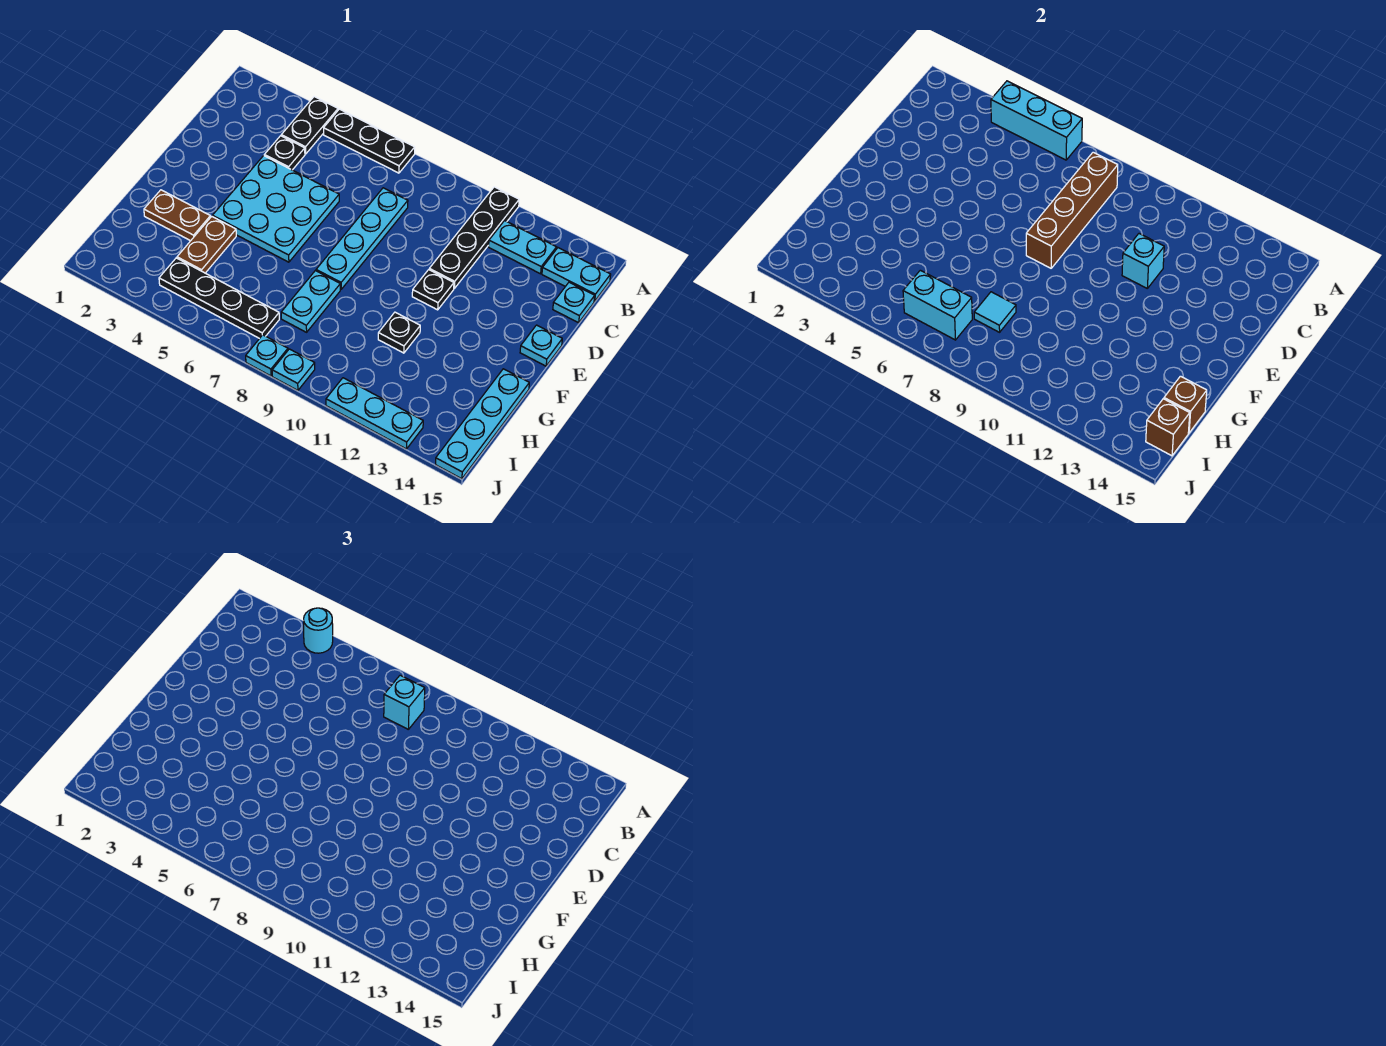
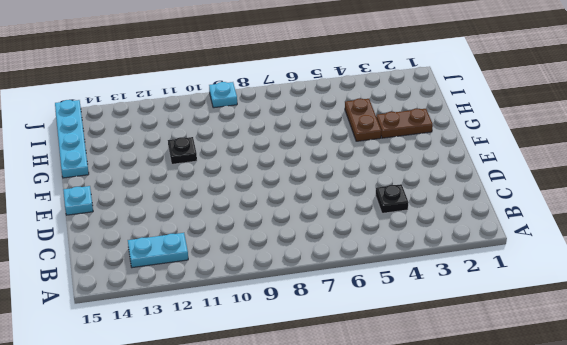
none -> black 1x2 plate [281,97,338,154]
none -> black 1x3 plate [324,109,415,173]
none -> black 1x4 plate [429,187,519,288]

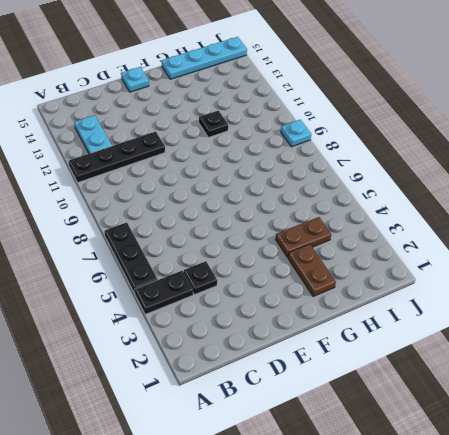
none -> cyan 1x2 plate [542,248,611,301]
none -> cyan 1x4 plate [316,188,408,289]
none -> cyan 1x1 plate [553,282,595,323]

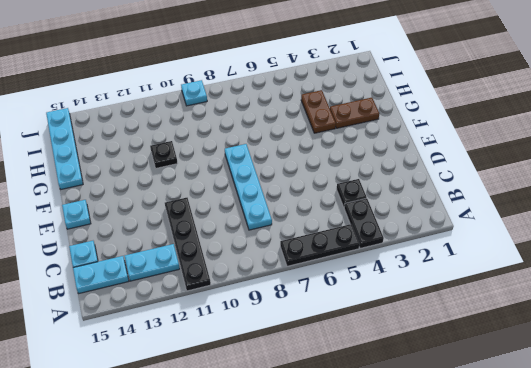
none -> cyan 3x3 plate [213,156,339,262]
none -> black 1x1 plate [412,270,454,310]
none -> cyan 1x2 plate [281,271,340,332]

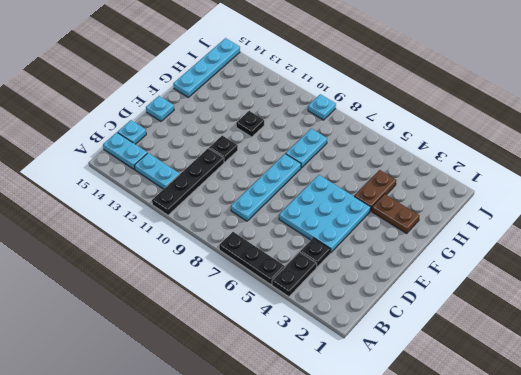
none -> black 1x4 plate [159,258,279,339]
none -> cyan 1x1 plate [246,335,288,376]
none -> cyan 1x3 plate [326,378,423,449]

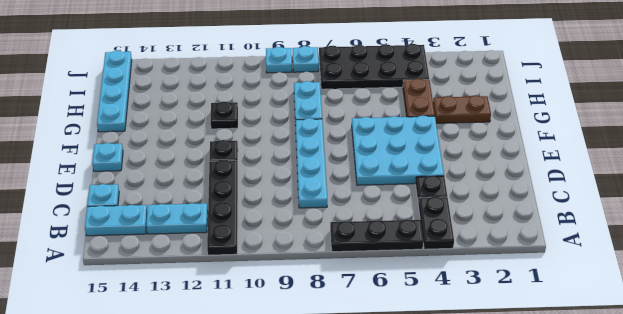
black 2x4 plate [319,44,429,89] -> black 1x4 plate [159,258,279,339]
none -> cyan 1x3 plate [326,378,423,449]
none -> cyan 1x3 brick [991,81,1082,160]
none -> brown 1x4 brick [1026,152,1118,268]

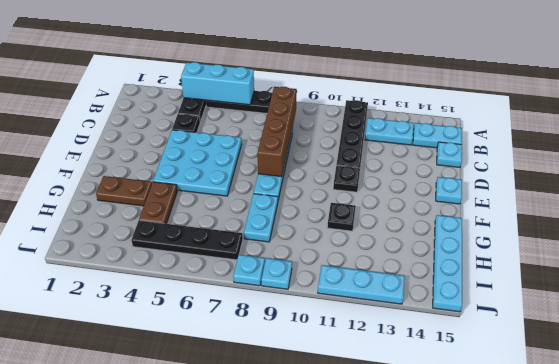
none -> cyan 1x1 brick [1122,234,1164,288]
none -> cyan 1x1 tile [974,292,1016,332]
none -> brown 1x1 brick [1164,376,1207,433]

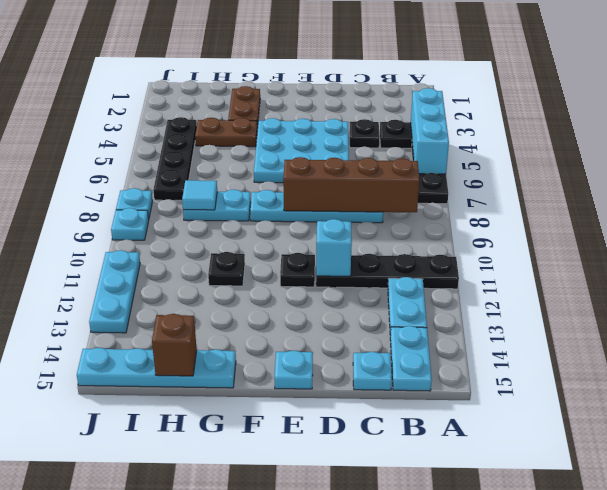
none -> cyan 1x2 brick [903,270,972,340]
none -> brown 1x1 brick [1146,399,1190,456]
none -> cyan 1x1 round brick [304,608,333,653]

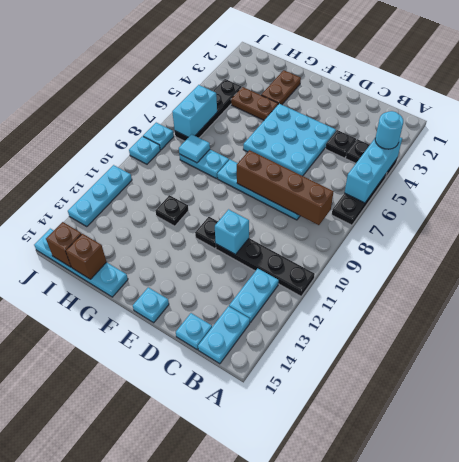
none -> cyan 1x1 brick [384,675,425,729]

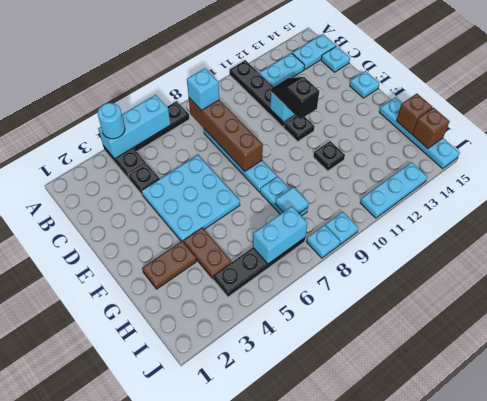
black 1x2 slope [271,77,319,119] -> none

